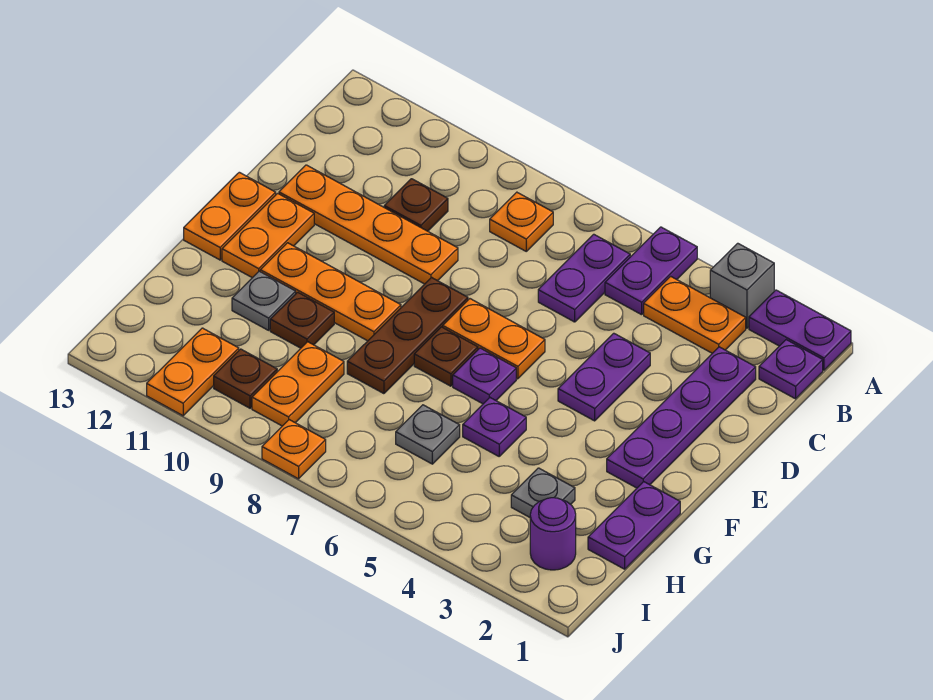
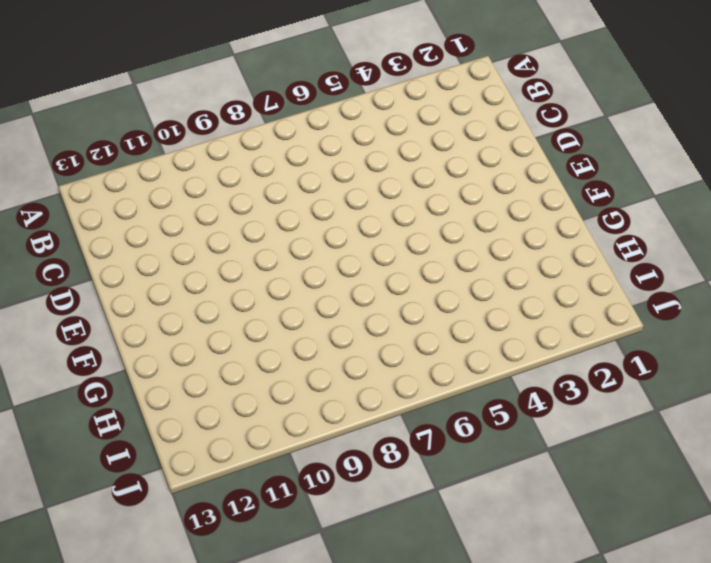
none -> purple 1x2 plate [749,290,851,370]
none -> grey 1x1 brick [710,243,774,328]
none -> purple 1x2 plate [605,227,697,315]

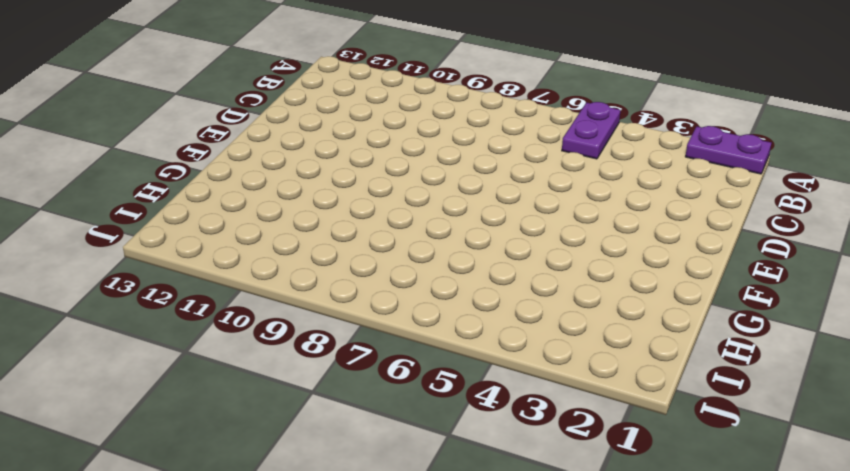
none -> grey 1x1 brick [710,243,774,328]
none -> purple 1x1 plate [759,340,823,399]
none -> orange 1x2 plate [644,276,746,353]

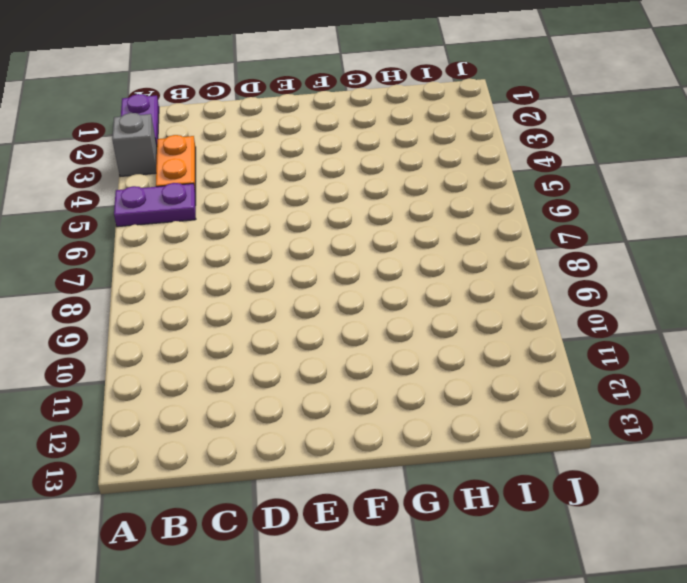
none -> purple 1x1 plate [759,340,823,399]
none -> purple 1x2 plate [538,234,630,322]
none -> orange 1x1 plate [490,192,553,251]

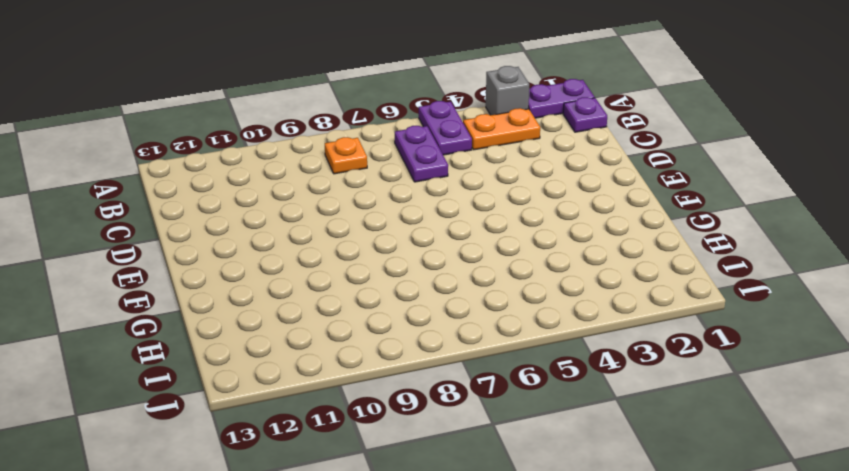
none -> purple 1x4 plate [607,347,756,488]
none -> brown 1x1 plate [384,179,448,231]
none -> purple 1x2 plate [558,333,650,421]

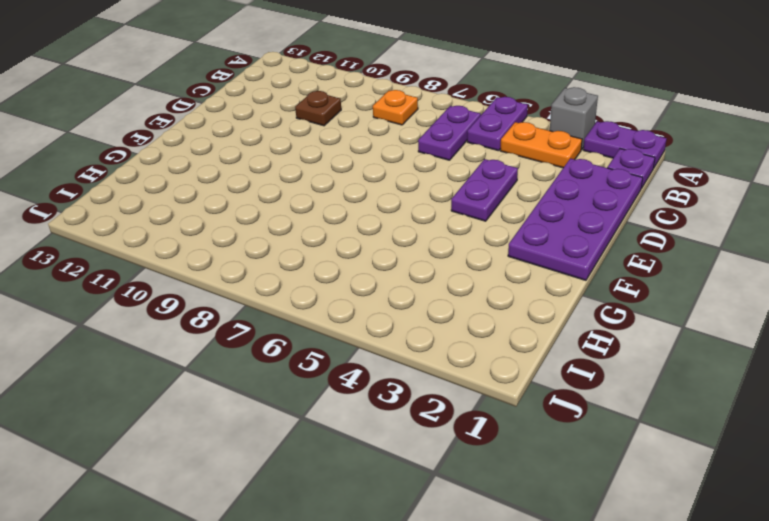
purple 2x4 plate [508,158,643,280] -> purple 1x4 plate [607,347,756,488]
none -> orange 1x4 plate [279,165,458,284]
none -> orange 1x2 plate [443,299,545,379]
none -> brown 1x3 plate [347,278,468,394]

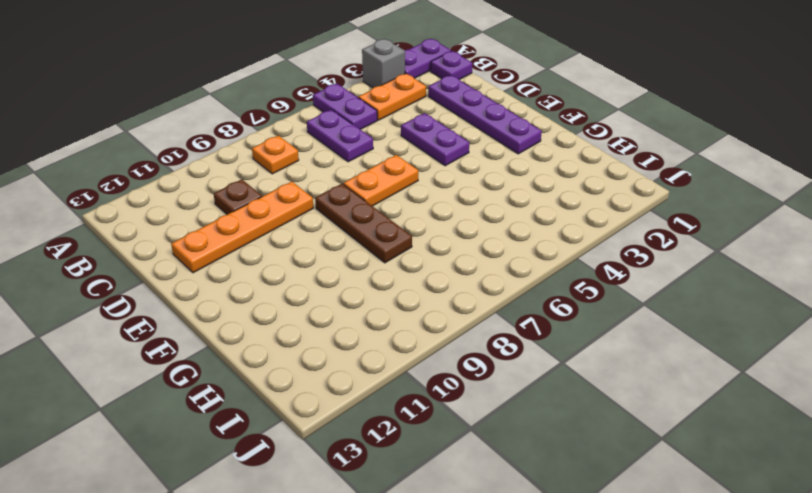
none -> orange 1x2 plate [222,193,314,278]
none -> orange 1x2 plate [184,172,276,260]
none -> purple 1x1 plate [453,348,516,404]

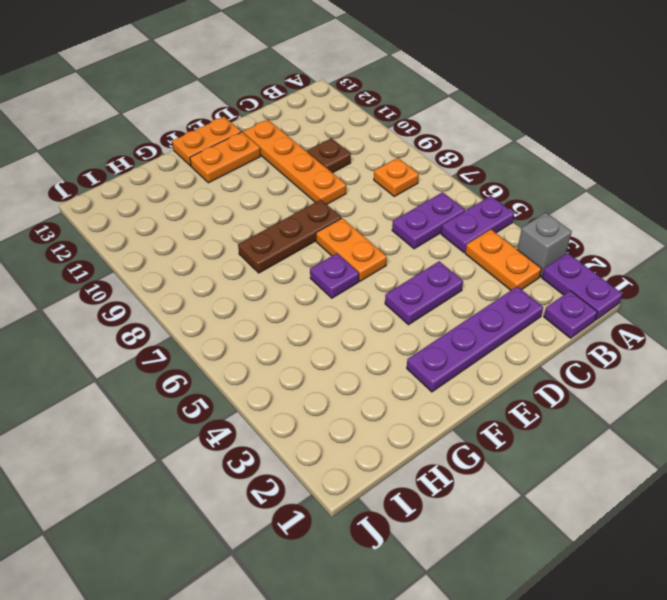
none -> brown 1x1 plate [414,327,478,386]
none -> orange 1x3 plate [260,243,401,341]
none -> purple 1x2 plate [588,482,680,569]

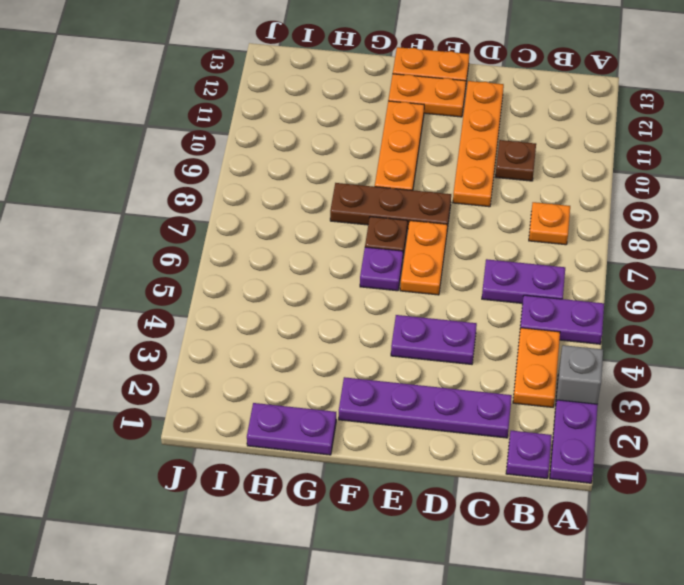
none -> purple 1x1 plate [463,398,526,456]
none -> brown 1x1 plate [270,292,334,348]
none -> grey 1x1 plate [232,271,296,330]

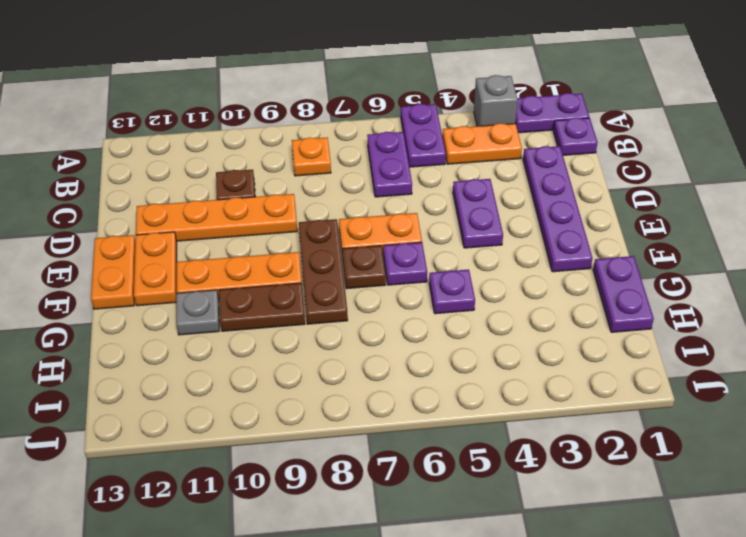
brown 1x2 plate [219,283,305,331] -> brown 1x1 plate [270,292,334,348]
none -> grey 1x1 plate [511,468,575,517]
none -> grey 1x1 plate [396,405,460,464]
none -> orange 1x2 plate [252,342,344,426]

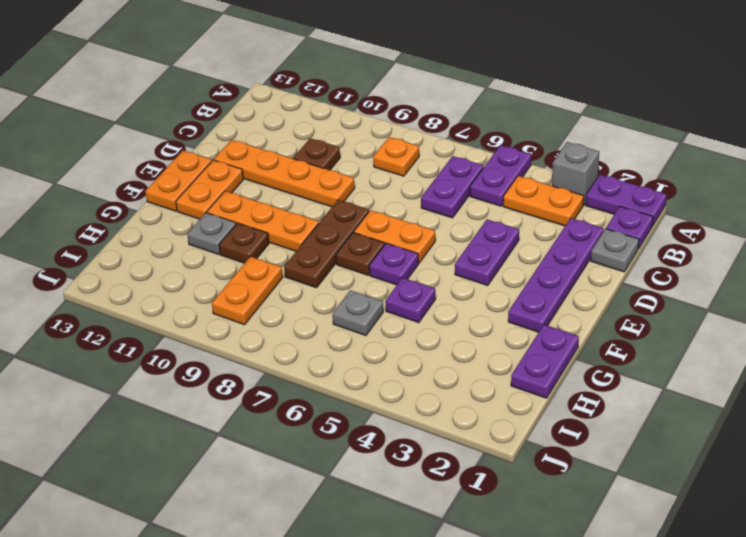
grey 1x1 plate [591,229,639,272] -> grey 1x1 plate moved to [511,468,575,517]
none -> purple 1x1 round brick [530,498,576,570]
none -> brown 1x1 plate [214,349,277,408]
none -> orange 1x2 plate [147,328,239,416]

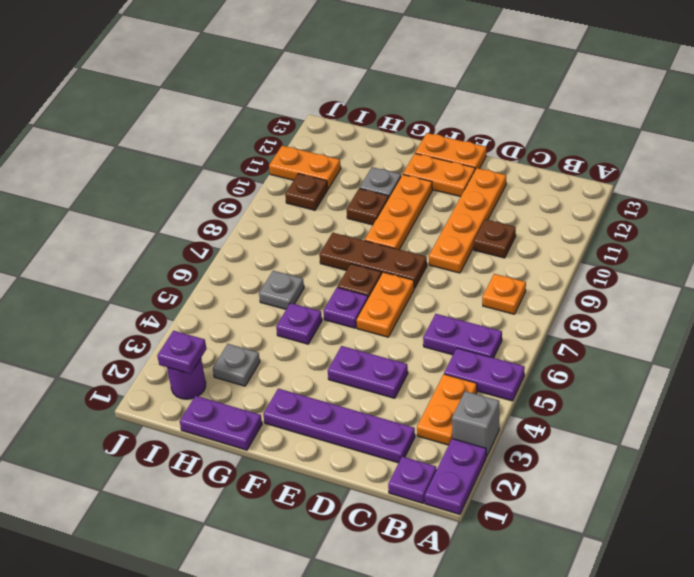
purple 1x1 plate [157,331,206,374] -> none
none -> orange 1x2 plate [252,342,344,426]
none -> orange 1x1 plate [262,420,326,479]

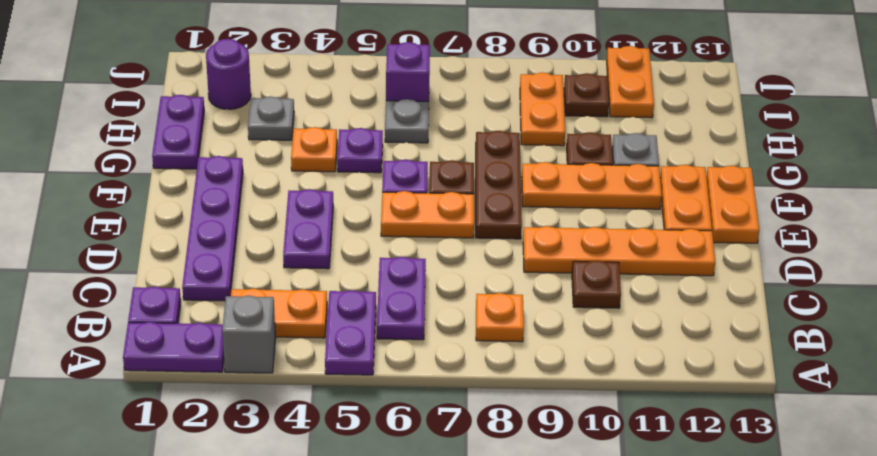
orange 1x1 plate [291,127,337,172] -> orange 1x1 plate moved to [262,420,326,479]
purple 1x1 brick [386,42,430,101] -> none

